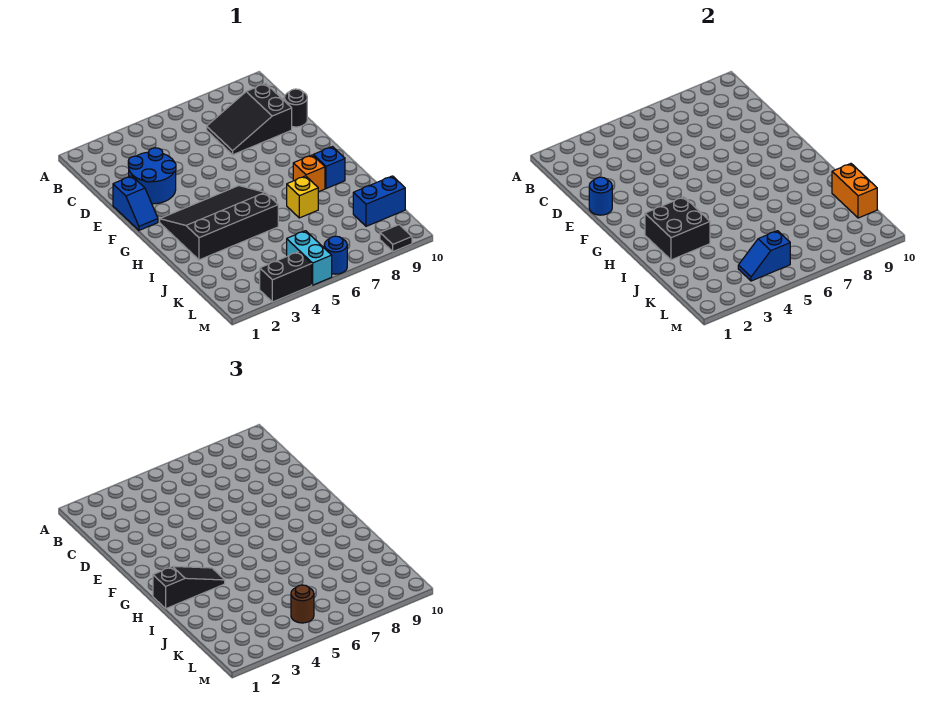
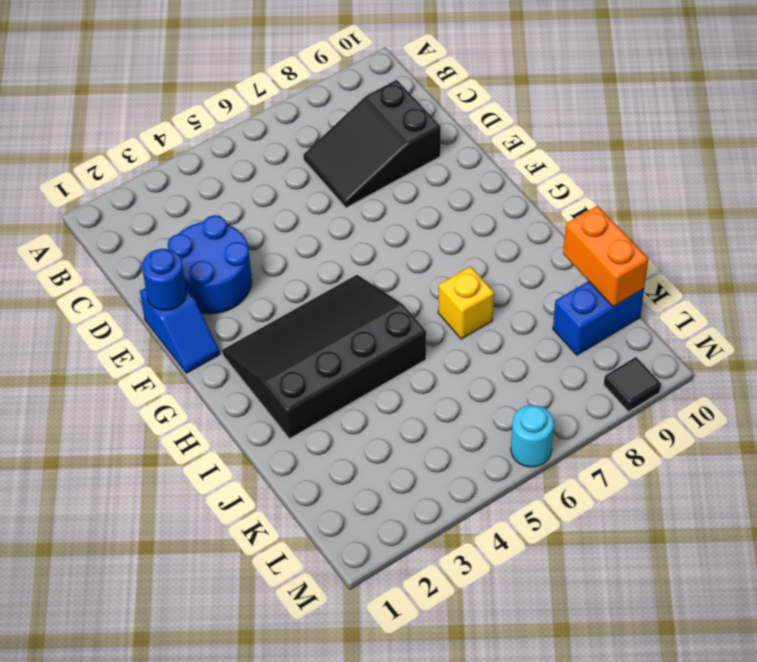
cyan 1x1 round brick [511,405,554,467] -> blue 1x1 round brick [324,236,347,274]
none -> black 1x1 round brick [284,89,307,127]
none -> orange 1x1 brick [293,155,325,192]
none -> blue 1x1 brick [313,147,345,189]

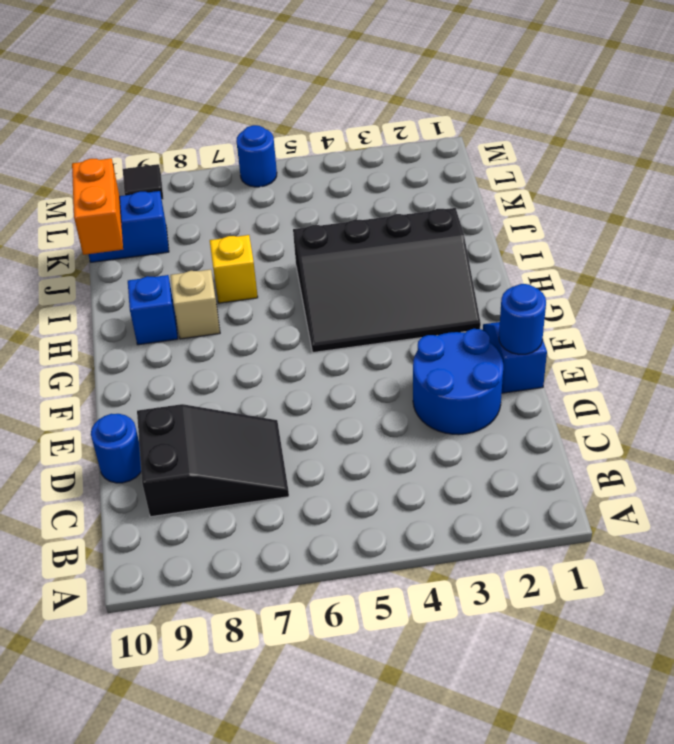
blue 1x1 round brick [91,414,141,483] -> black 1x1 round brick [284,89,307,127]
tan 1x1 brick [171,269,220,339] -> orange 1x1 brick [293,155,325,192]
none -> cyan 1x2 brick [287,231,332,285]
none -> black 1x2 brick [260,252,312,302]
none -> black 2x2 brick [645,197,710,260]

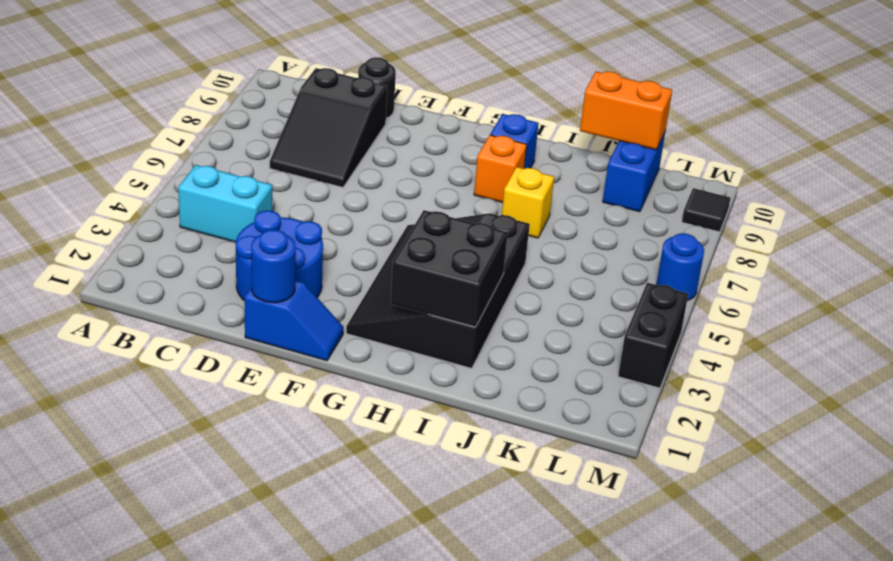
cyan 1x2 brick [178,165,272,242] -> cyan 1x2 brick moved to [287,231,332,285]
none -> blue 1x2 slope [738,231,790,281]
none -> black 1x3 slope [153,566,225,608]
none -> brown 1x1 round brick [291,585,314,623]

